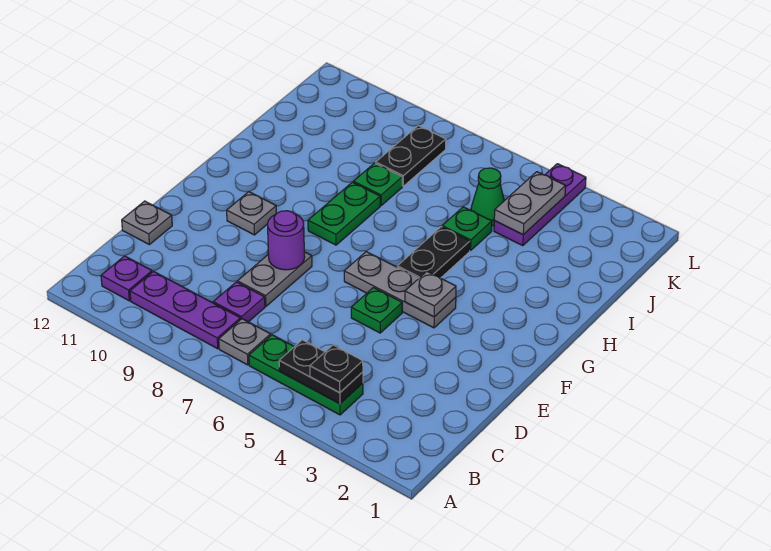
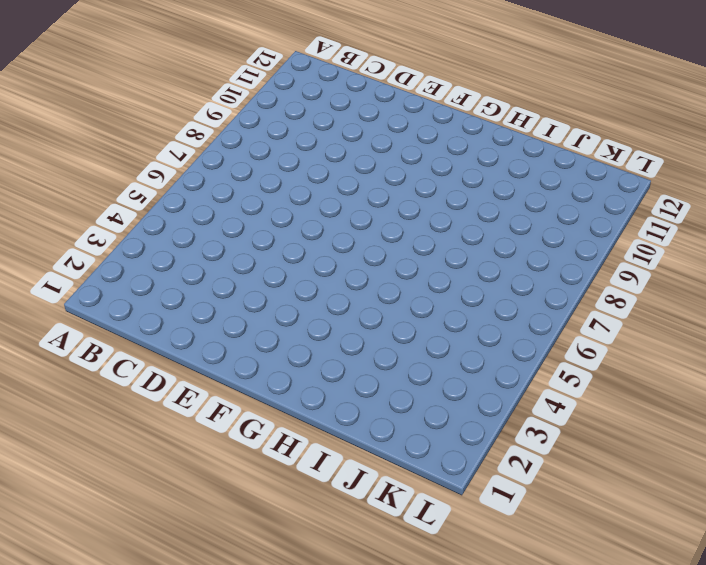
none -> green 1x3 plate [249,335,363,415]
none -> grey 1x1 plate [219,319,271,365]
none -> purple 1x3 plate [130,271,241,349]

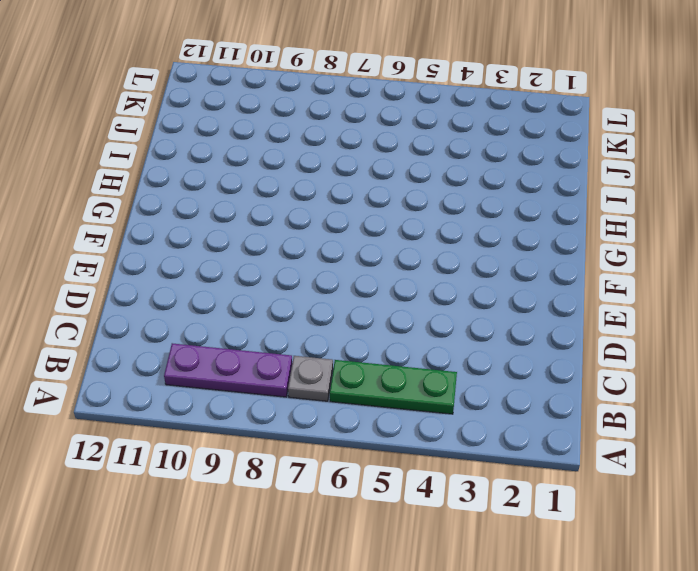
none -> purple 1x1 plate [101,256,152,301]
none -> purple 1x1 plate [213,282,265,322]
none -> grey 1x2 plate [238,252,312,306]

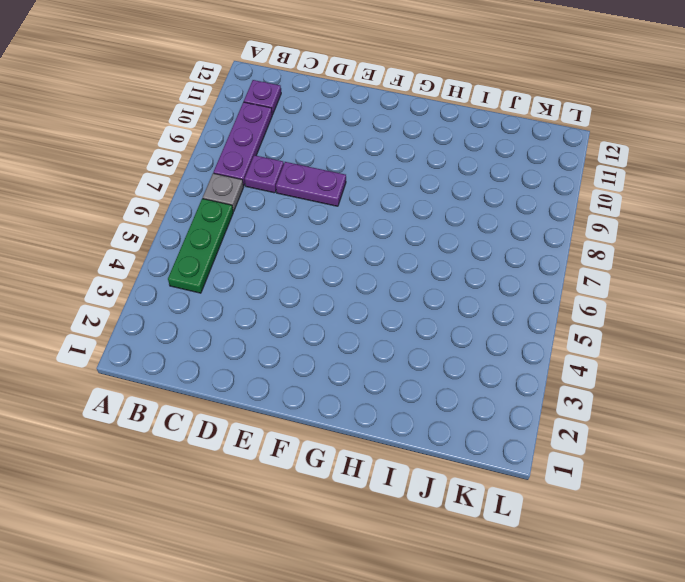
purple 1x2 plate [276,162,346,206] -> grey 1x2 plate [238,252,312,306]
none -> grey 1x1 plate [122,201,172,245]
none -> green 1x1 plate [351,288,402,333]
none -> grey 1x3 plate [344,252,456,328]

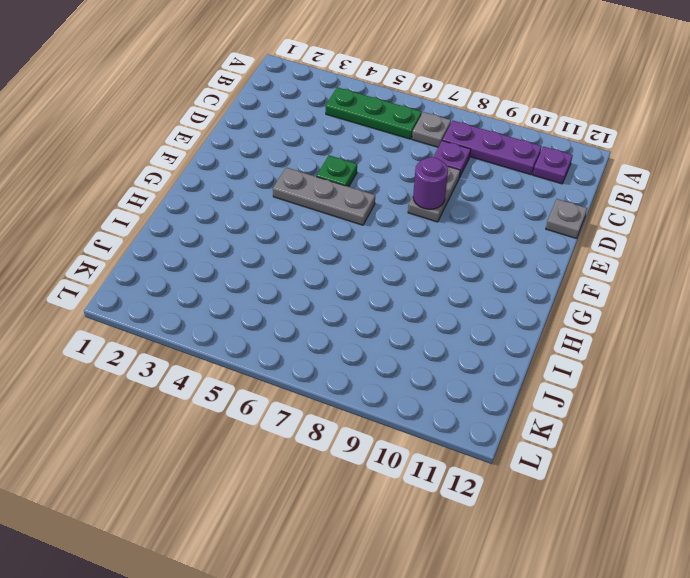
none -> grey 1x1 plate [227,192,277,235]
none -> black 1x2 plate [397,227,470,278]
none -> green 1x2 plate [308,182,380,245]

